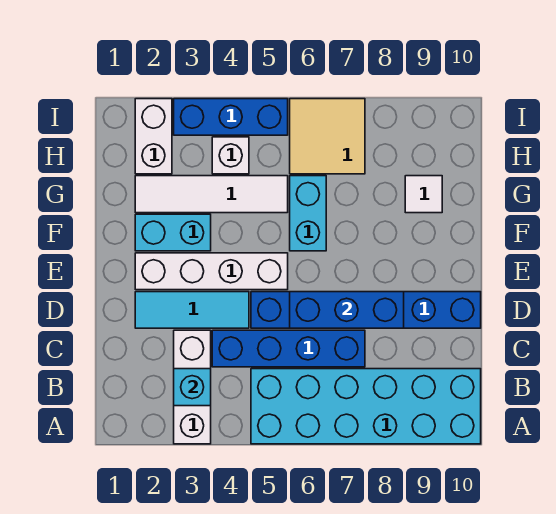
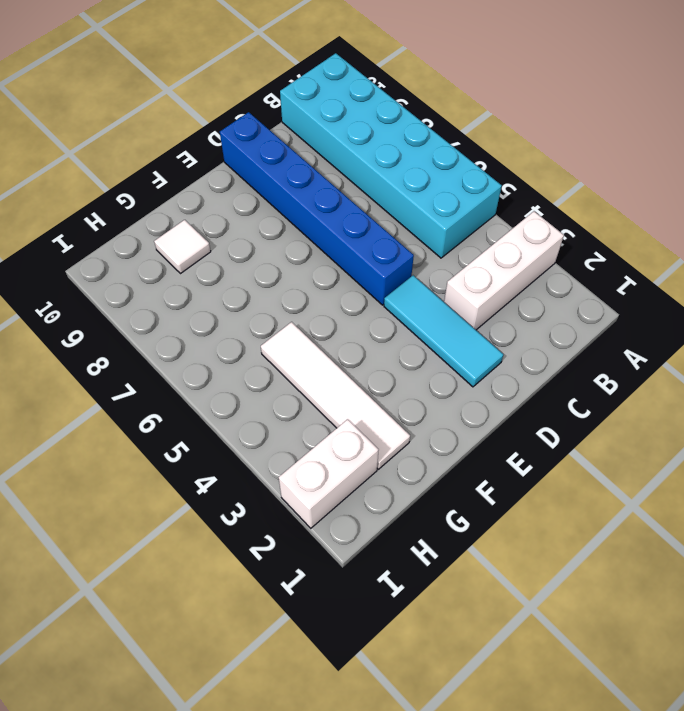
none -> blue 1x4 brick [212,330,365,367]
none -> white 1x4 brick [135,253,288,290]
none -> cyan 1x2 brick [135,214,211,251]

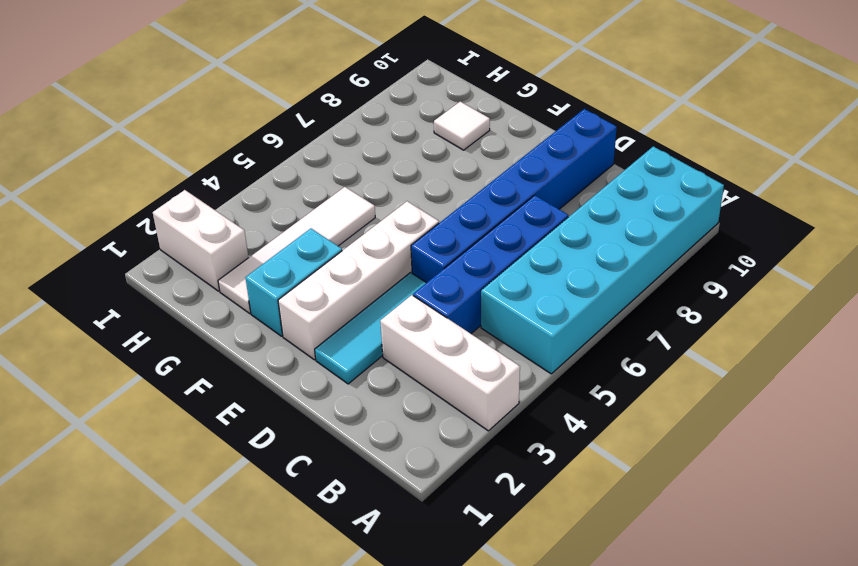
none -> cyan 1x2 brick [290,176,326,251]
none -> white 1x1 brick [212,137,249,174]
none -> tan 2x2 tile [290,99,365,174]

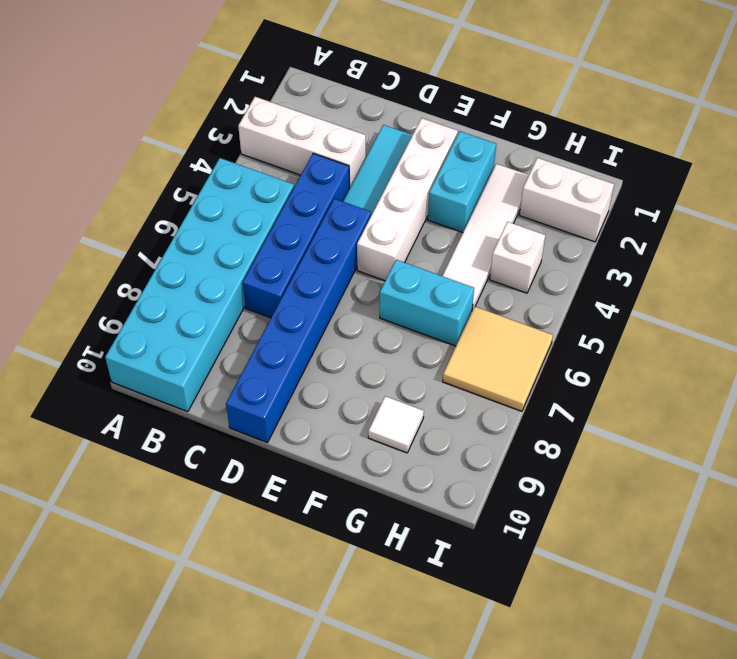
none -> blue 1x3 brick [174,99,288,135]
none -> cyan 1x1 brick [174,369,211,406]
none -> blue 1x3 brick [290,292,404,328]

